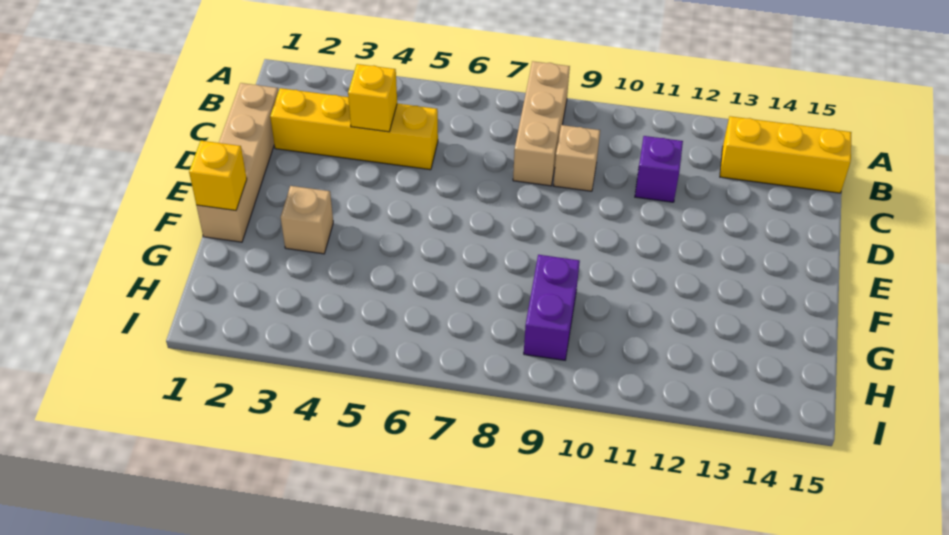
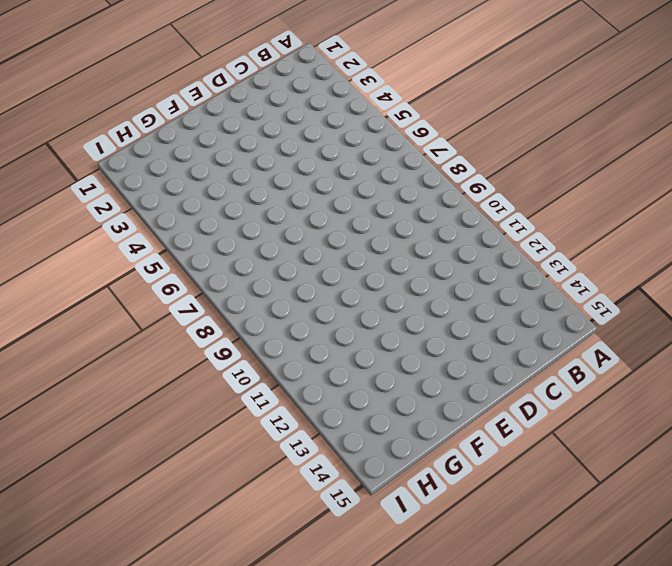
none -> tan 1x3 brick [513,61,570,186]
none -> yellow 1x3 brick [720,116,851,193]

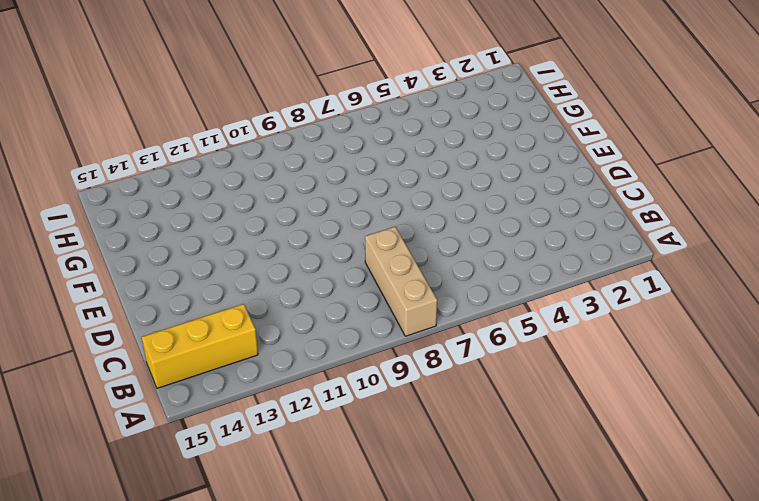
none -> tan 1x4 brick [196,83,278,242]
none -> yellow 1x4 brick [270,88,438,170]

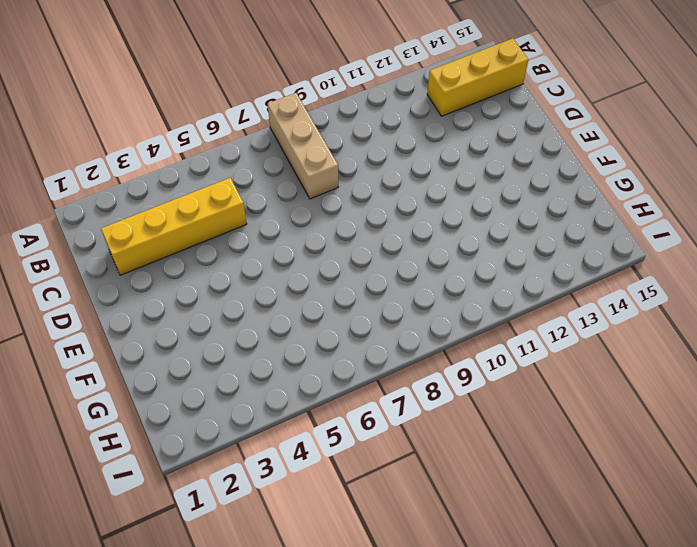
none -> tan 1x4 brick [196,83,278,242]
none -> tan 1x1 brick [553,125,600,191]

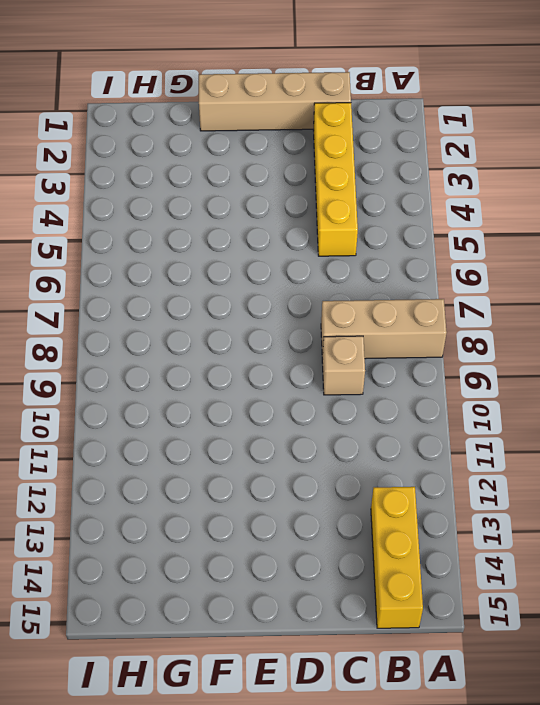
none -> purple 1x1 brick [635,136,683,202]
none -> tan 1x1 brick [281,186,333,254]

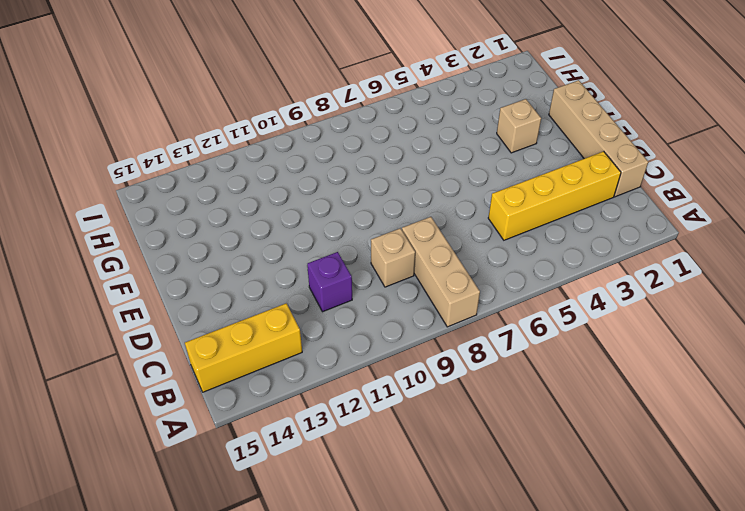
none -> purple 1x2 brick [524,255,580,360]
none -> yellow 1x1 brick [348,64,397,132]

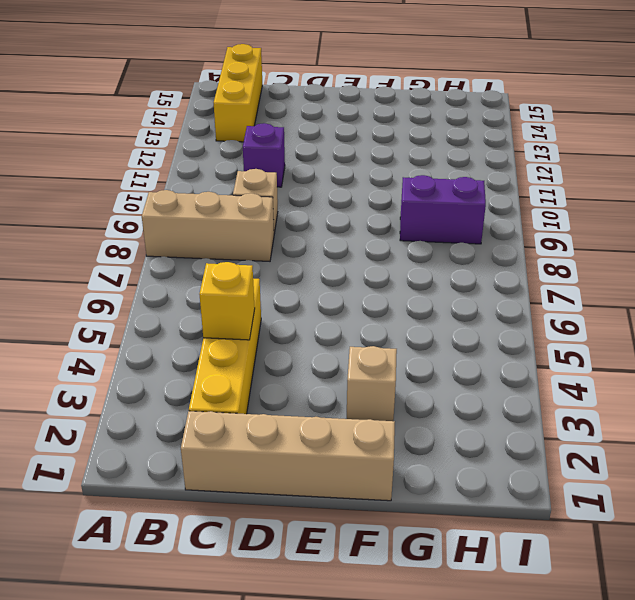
none -> yellow 1x1 brick [189,141,247,211]

